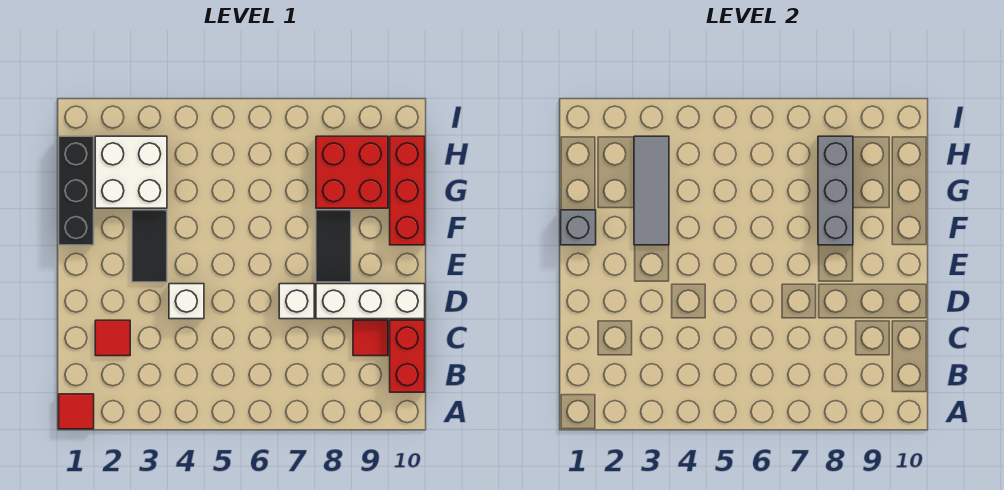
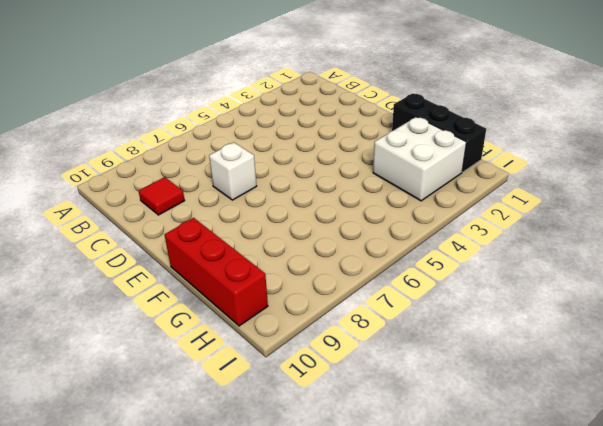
none -> red 1x1 tile [59,394,94,429]
none -> red 1x2 brick [390,320,425,392]
none -> red 1x1 tile [95,320,130,356]

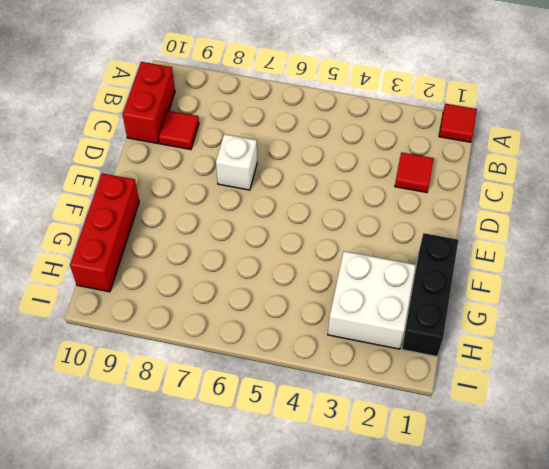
none -> white 1x1 brick [169,284,204,319]
none -> white 1x3 brick [316,284,425,319]
none -> black 1x2 tile [132,210,167,282]

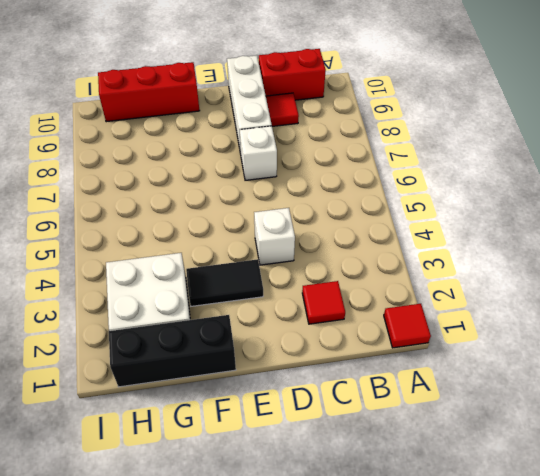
none -> black 1x2 tile [316,210,351,282]
none -> red 2x2 brick [316,136,388,208]
none -> grey 1x1 brick [561,210,596,245]

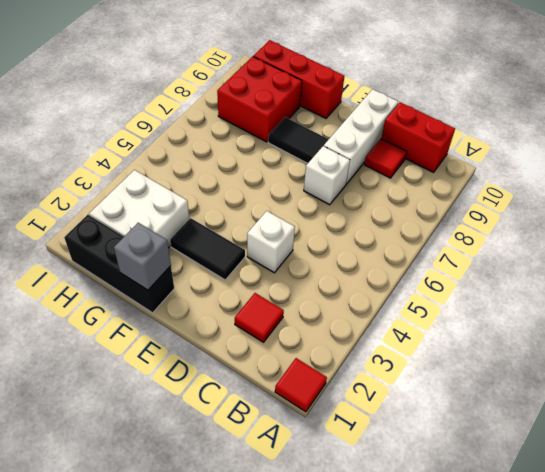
none -> grey 1x3 tile [634,136,669,245]
none -> grey 1x3 brick [818,136,853,245]

